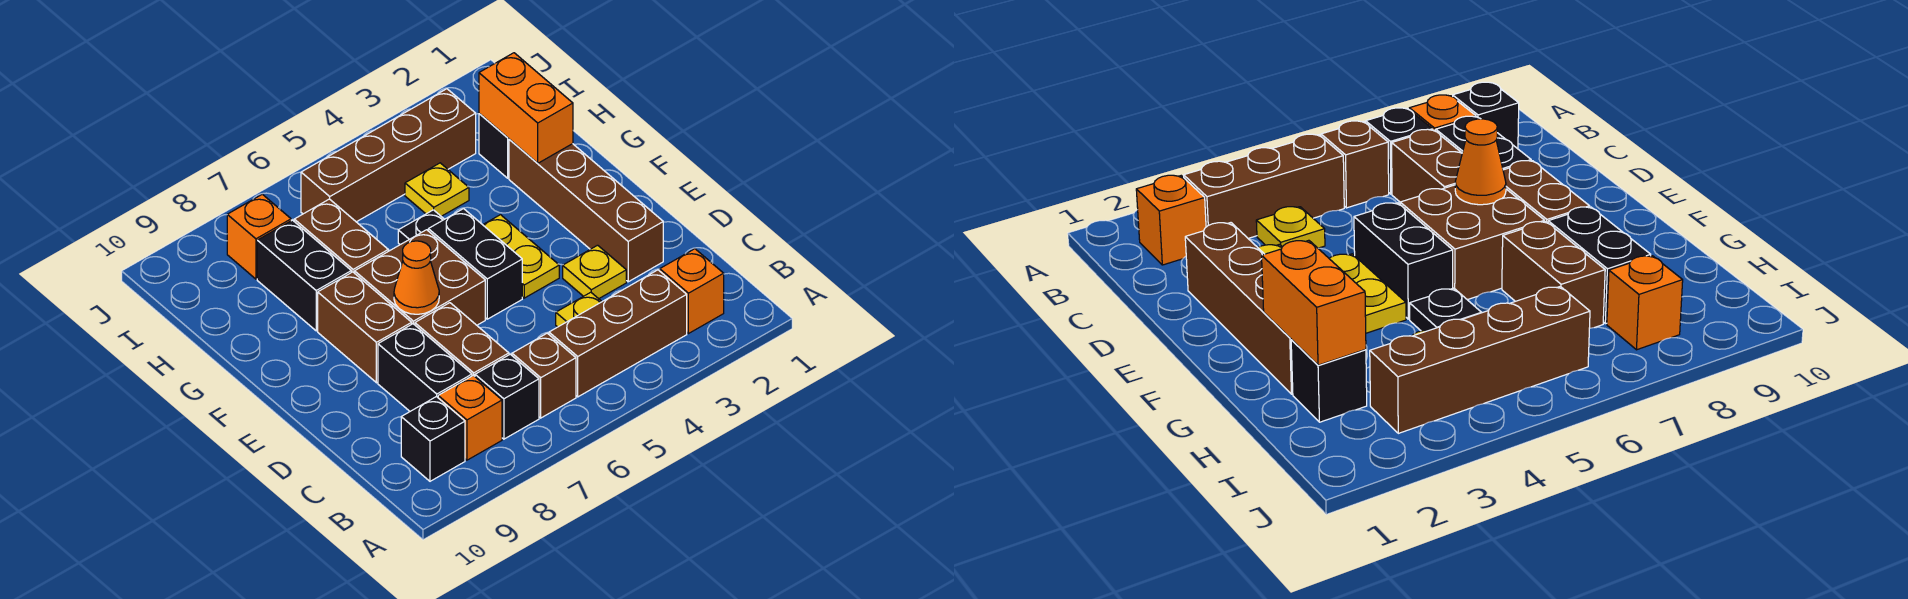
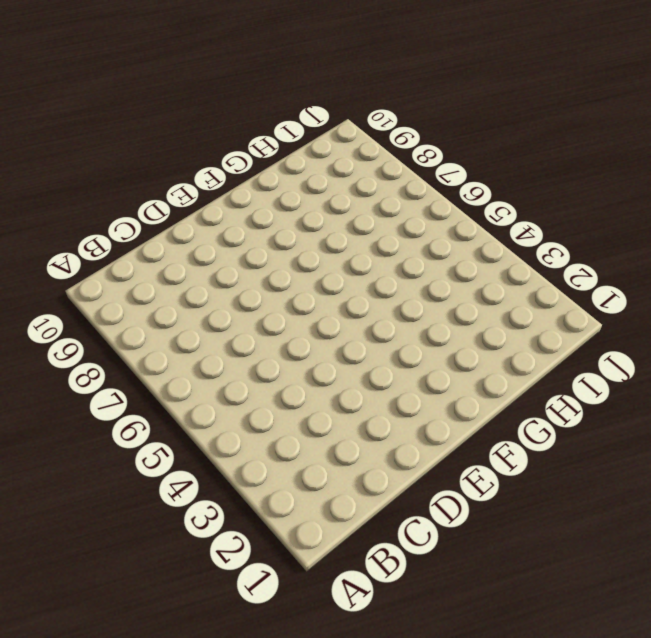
none -> orange 1x1 brick [660,249,724,334]
none -> brown 1x3 brick [549,270,687,397]
none -> brown 1x1 brick [512,333,576,418]

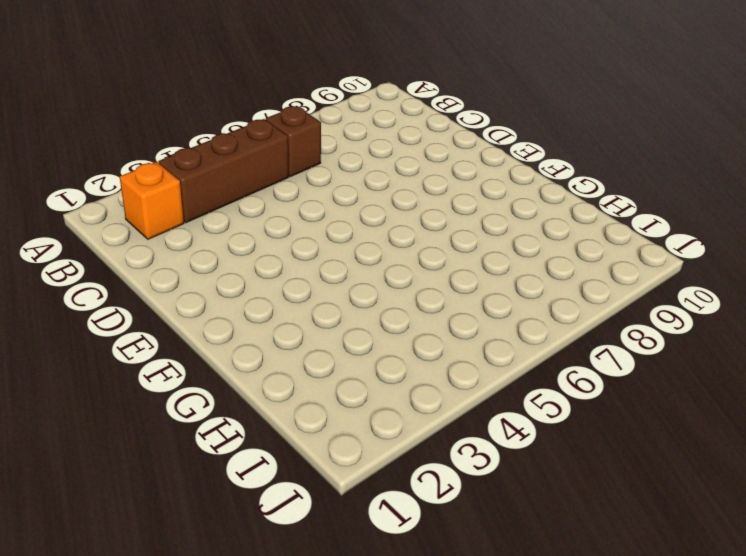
none -> black 1x1 brick [475,354,539,439]
none -> orange 1x1 brick [438,375,502,460]
none -> black 1x1 brick [401,397,465,481]

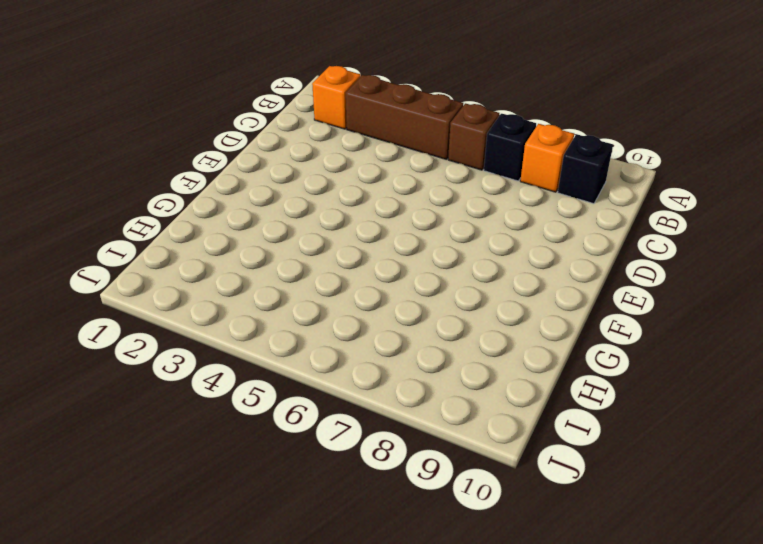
none -> yellow 1x1 plate [556,292,602,327]
none -> brown 1x2 brick [415,303,509,376]
none -> black 1x2 brick [378,324,472,411]

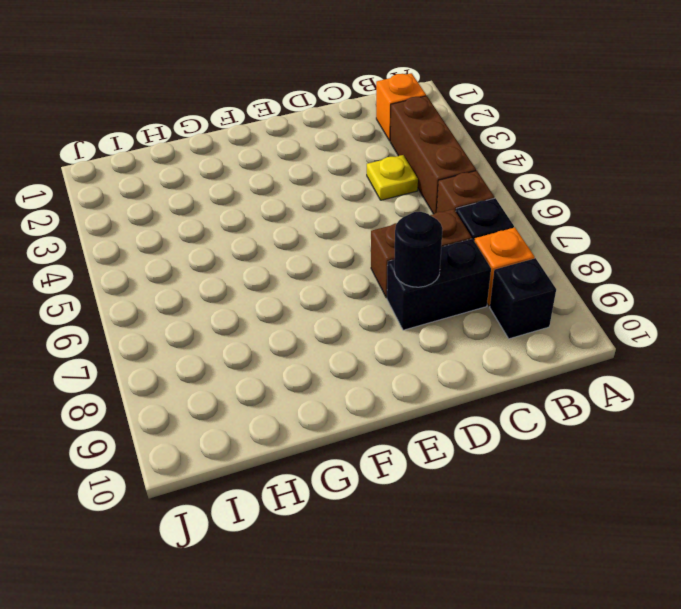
black 1x1 round brick [394,212,442,287] -> none
none -> brown 1x4 brick [509,140,663,282]
none -> yellow 1x1 plate [563,245,626,299]
none -> yellow 1x2 plate [483,215,559,298]

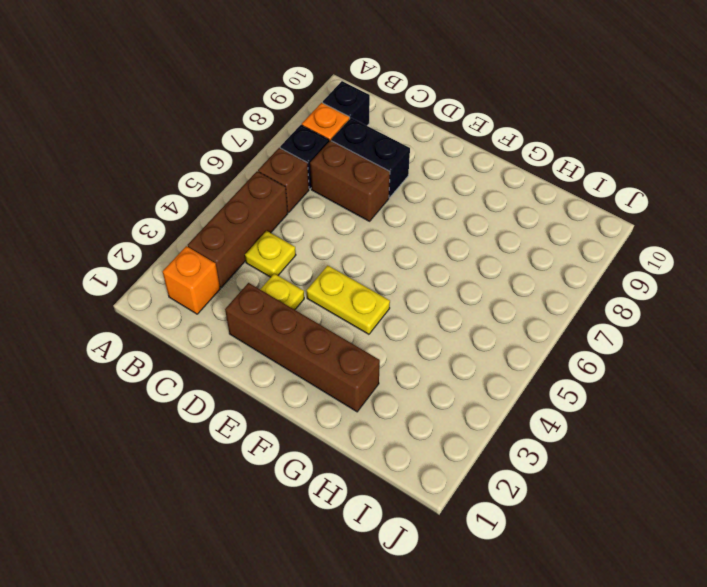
none -> black 1x2 brick [428,209,522,319]
none -> brown 2x2 brick [355,230,485,325]
none -> brown 1x2 brick [318,272,412,383]

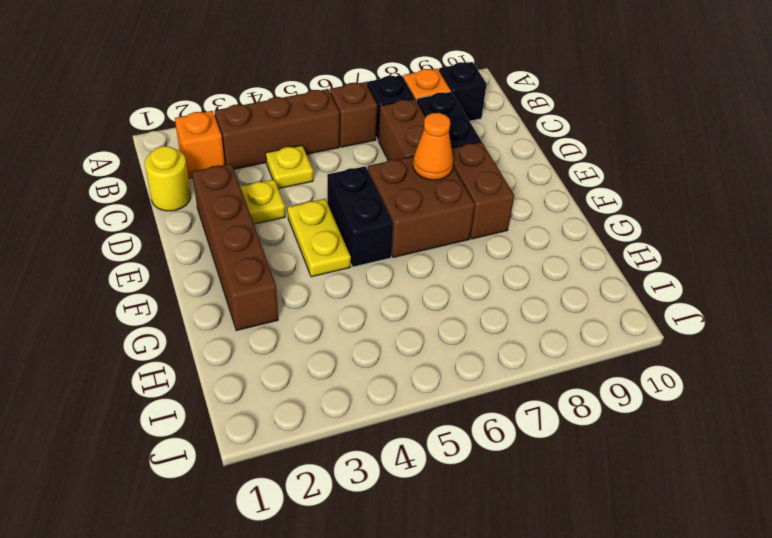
yellow 1x1 round brick [145,146,191,211] -> none
none -> black 1x1 plate [398,210,444,245]
none -> brown 1x2 brick [294,199,388,273]
none -> black 1x2 brick [257,220,351,331]

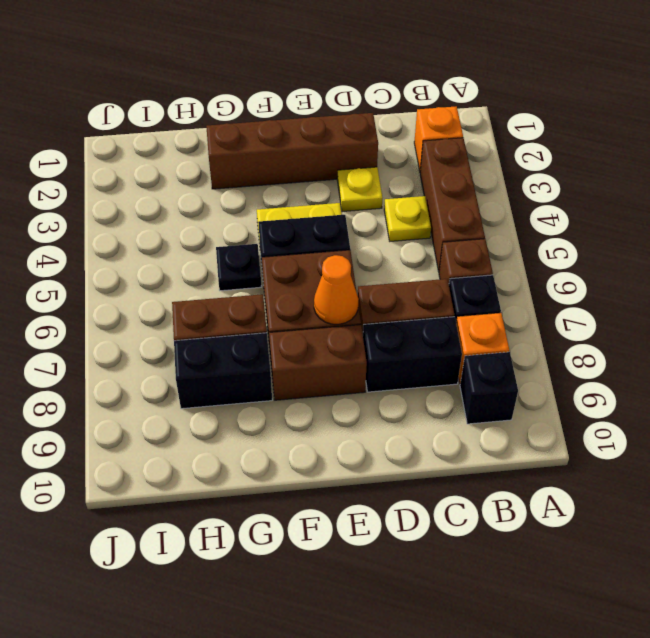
none -> black 1x1 brick [479,114,509,178]
none -> yellow 1x1 plate [405,163,469,216]
none -> brown 1x4 brick [301,89,476,222]

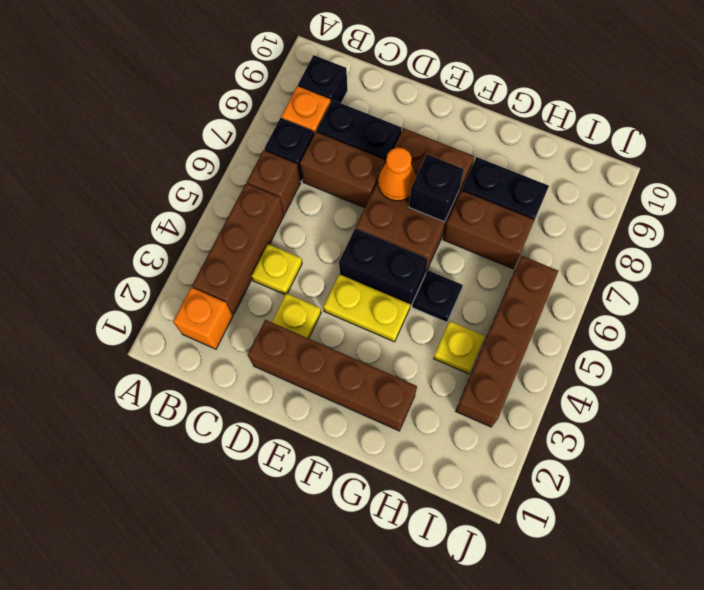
black 1x1 brick [409,154,464,222] -> black 1x1 brick moved to [479,114,509,178]
none -> orange 1x1 brick [227,194,291,279]
none -> orange 1x2 brick [479,53,573,163]

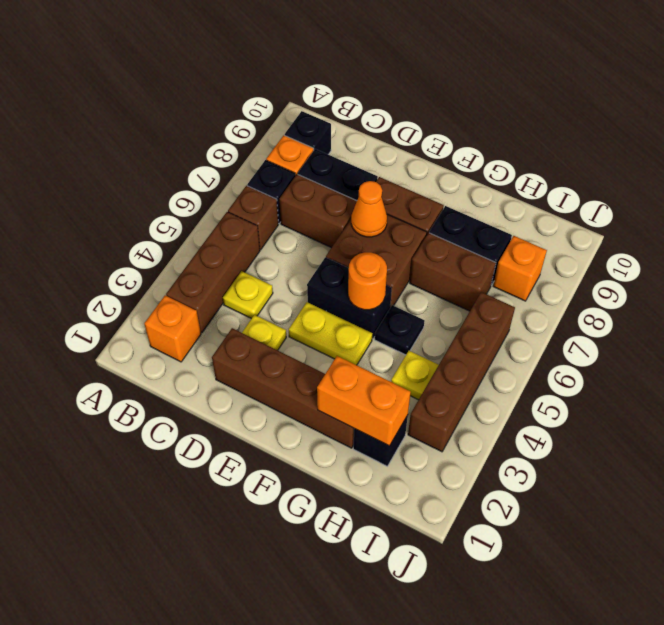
orange 1x1 round brick [348,252,387,310] -> none

